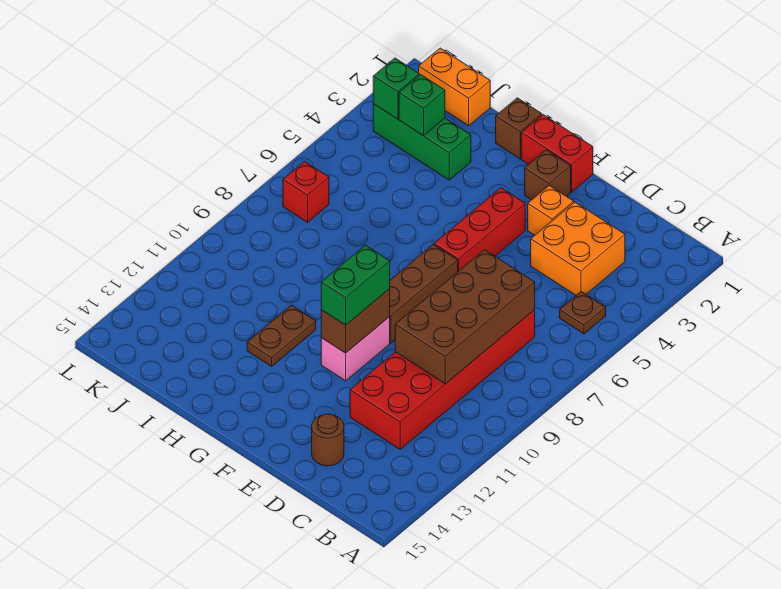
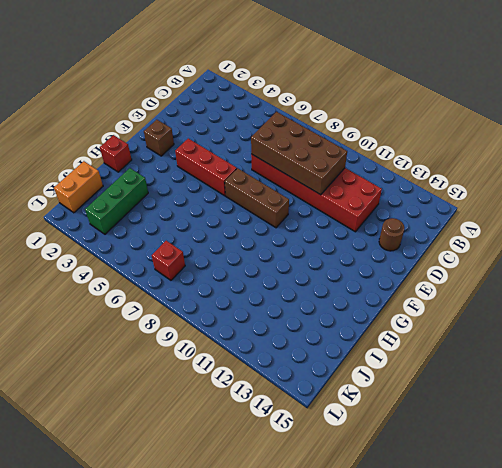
red 1x1 brick [100,135,132,172] -> brown 1x1 brick [496,98,542,159]
none -> brown 1x1 plate [560,292,606,334]
none -> orange 2x2 brick [531,202,625,295]
none -> orange 1x1 brick [528,185,574,235]

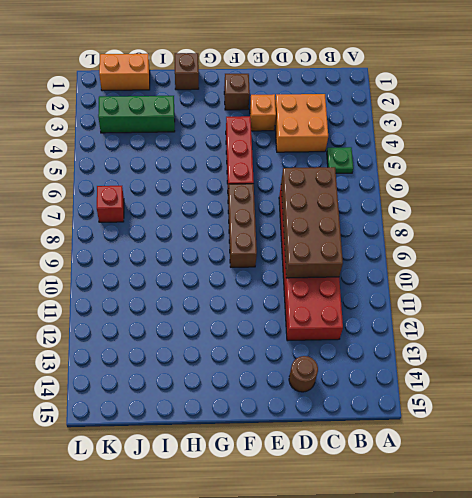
green 1x1 plate [327,147,353,173] -> brown 1x1 plate [560,292,606,334]
none -> red 1x2 brick [521,115,593,192]
none -> pink 1x2 brick [321,317,390,381]
none -> brown 1x2 plate [247,305,316,366]

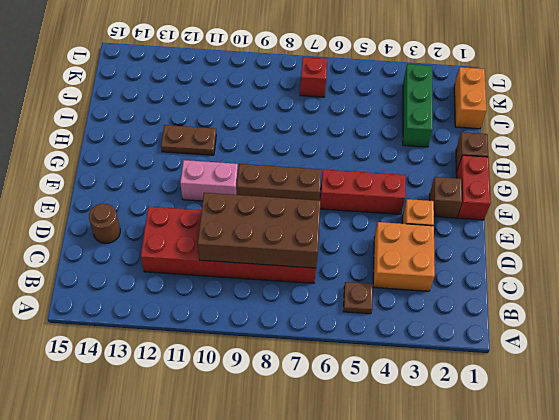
none -> brown 1x2 brick [321,289,390,353]
none -> green 1x1 brick [399,75,445,136]
none -> green 1x1 brick [373,58,419,119]

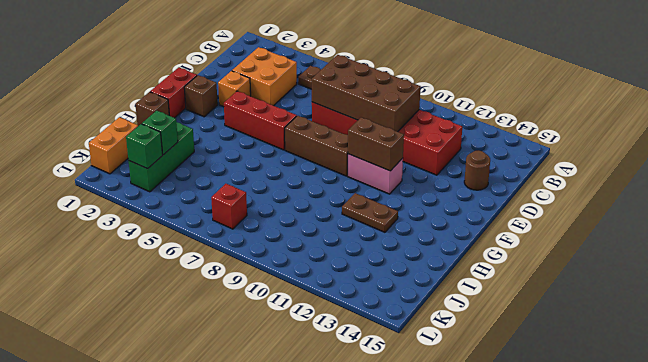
none -> green 1x2 brick [321,245,390,325]

